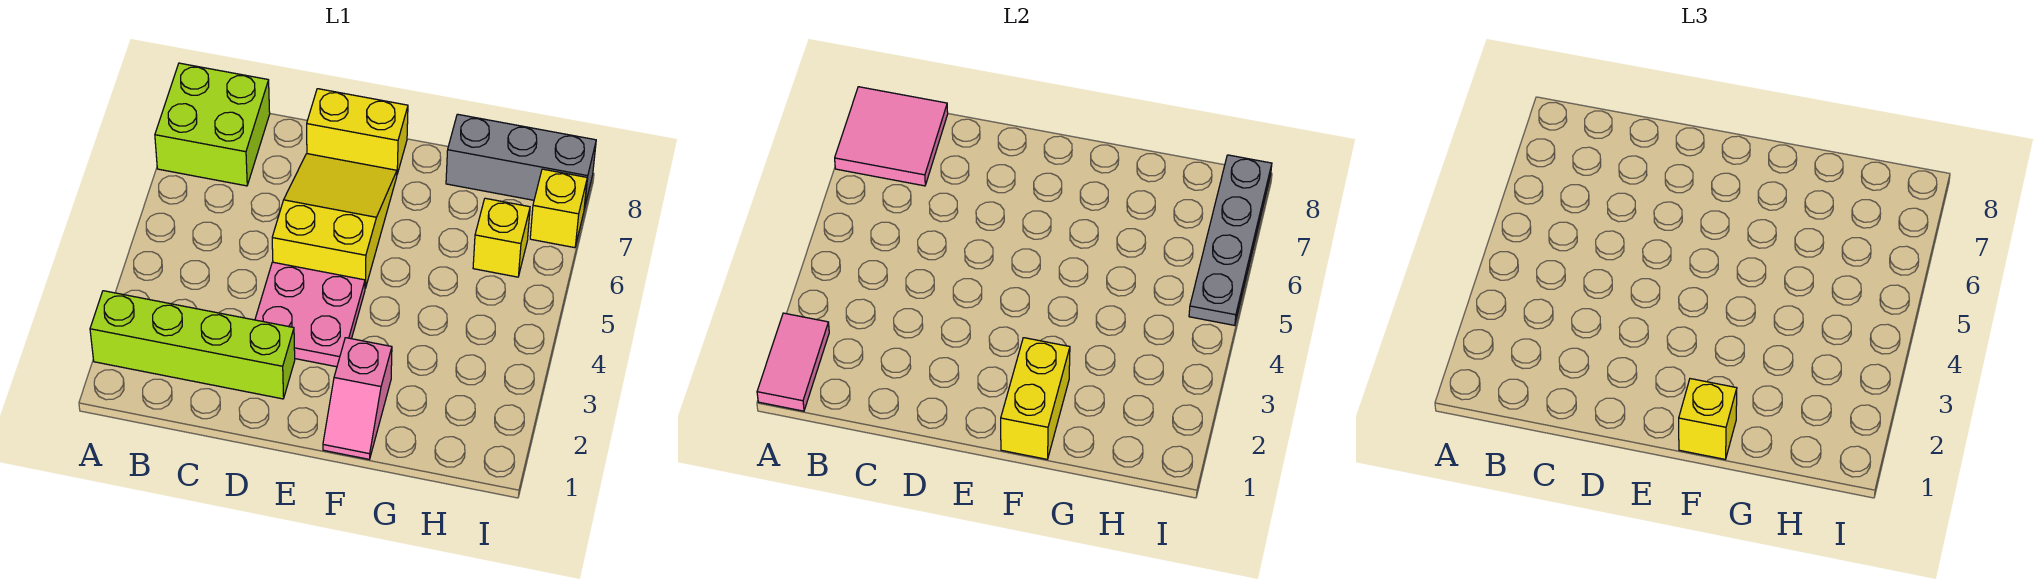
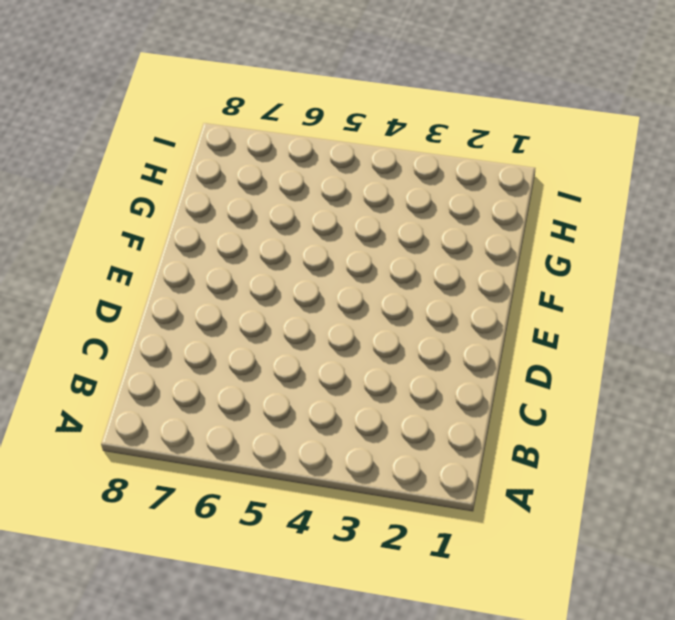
none -> lime 1x4 brick [90,291,295,399]
none -> lime 2x2 brick [155,63,270,186]
none -> pink 2x2 plate [255,262,365,367]

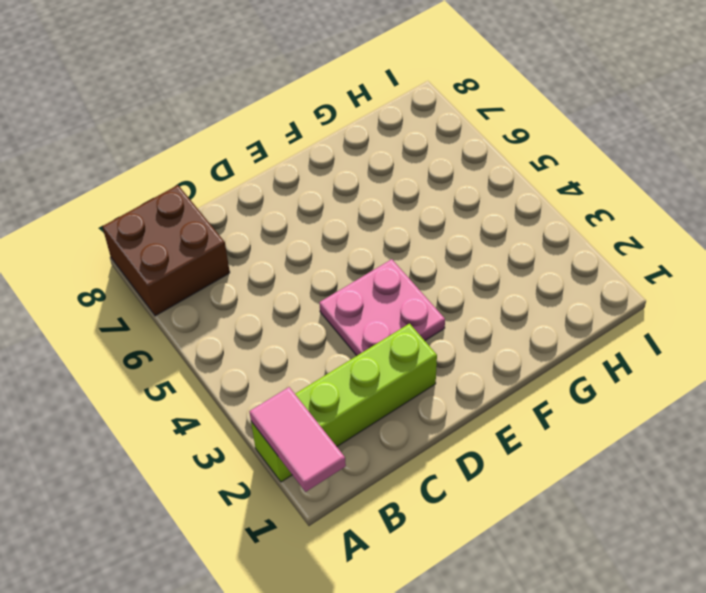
brown 2x2 brick [102,185,230,316] -> lime 2x2 brick [155,63,270,186]
none -> yellow 2x3 slope [272,154,397,288]
none -> yellow 1x2 brick [307,89,408,174]
none -> pink 1x2 slope [323,338,392,459]

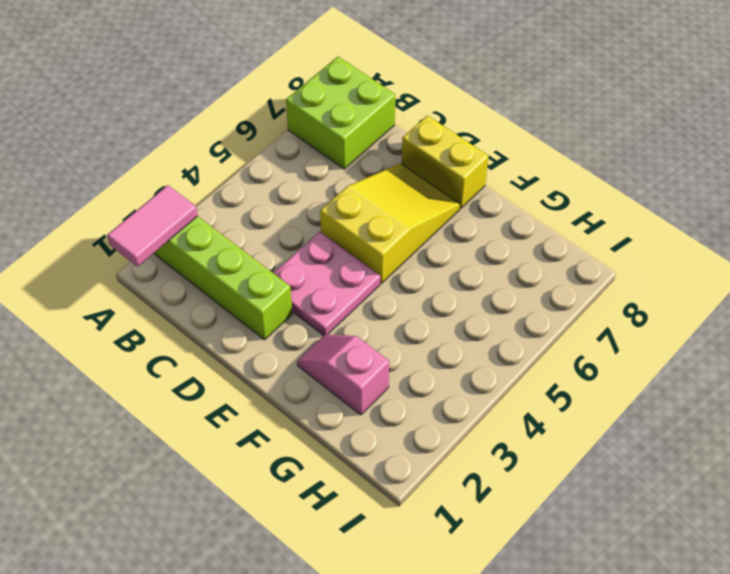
pink 1x2 slope [297,334,389,415] -> pink 1x2 slope turned to [323,338,392,459]
none -> grey 1x3 brick [446,114,596,209]
none -> yellow 1x1 brick [473,198,530,277]
none -> yellow 1x1 brick [530,169,587,248]

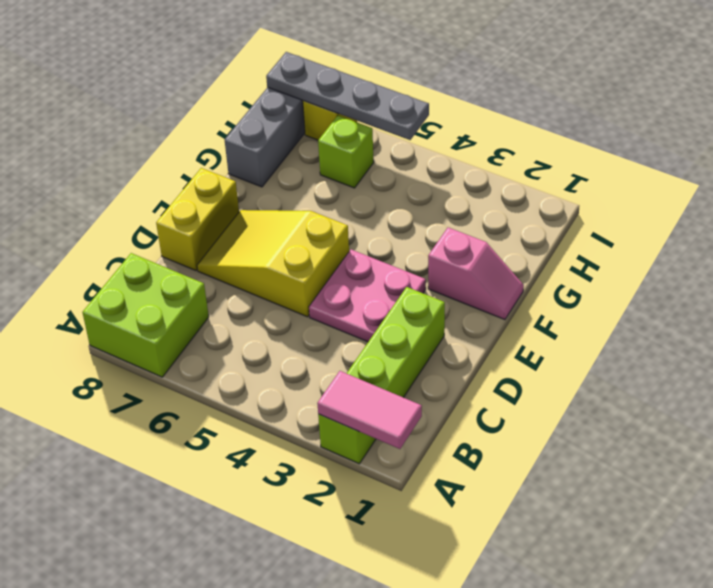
lime 1x1 brick [318,116,374,188] -> yellow 1x1 brick [473,198,530,277]
none -> pink 2x2 tile [835,87,948,186]
none -> yellow 1x2 brick [1001,338,1070,459]
none -> yellow 1x1 brick [1679,379,1737,459]

